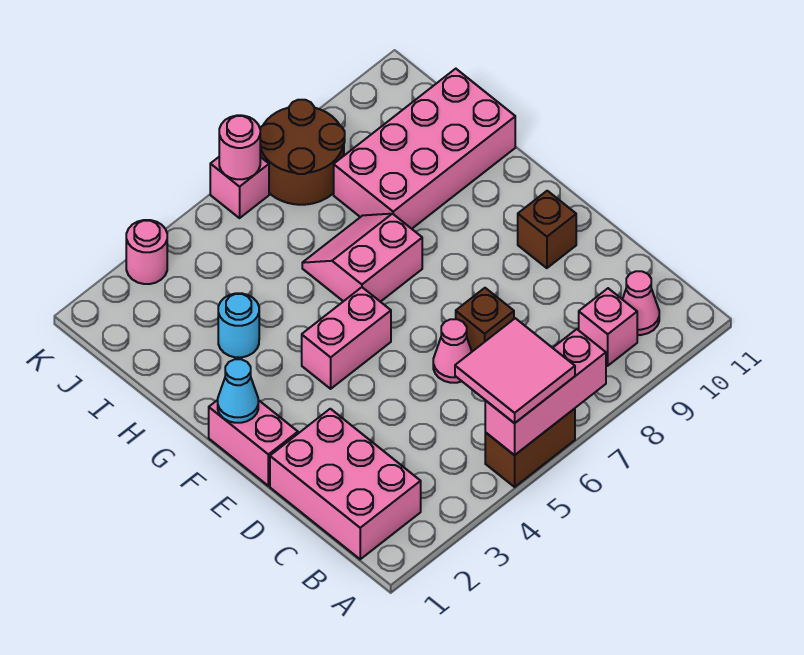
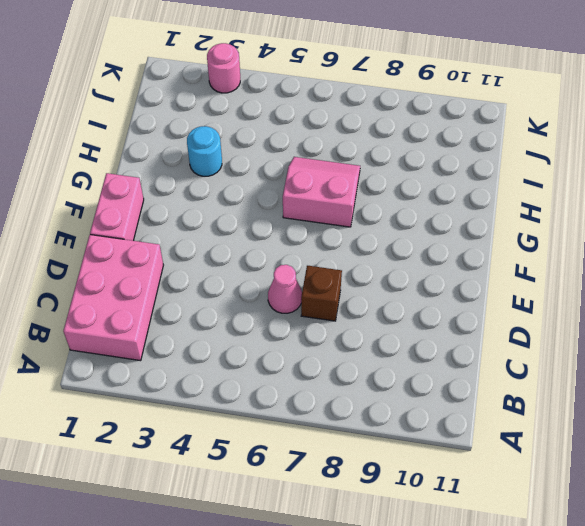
none -> brown 1x2 brick [485,409,575,487]
none -> pink 1x1 brick [579,288,637,366]
none -> pink 1x1 cone [622,271,659,335]

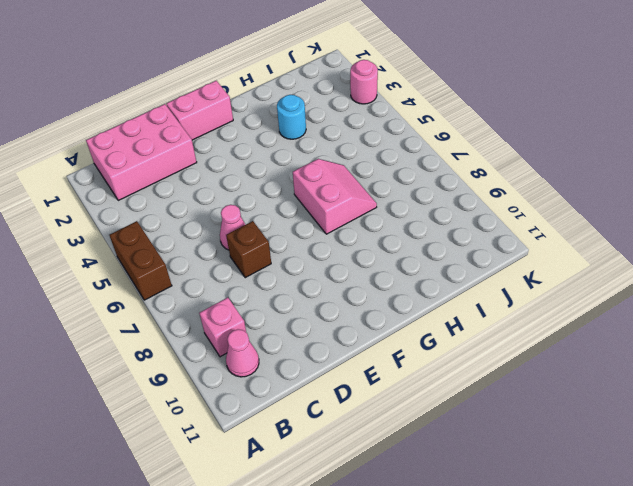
none -> brown 1x1 brick [518,191,576,268]
none -> pink 1x2 brick [302,287,391,389]
none -> pink 2x4 brick [334,69,515,229]

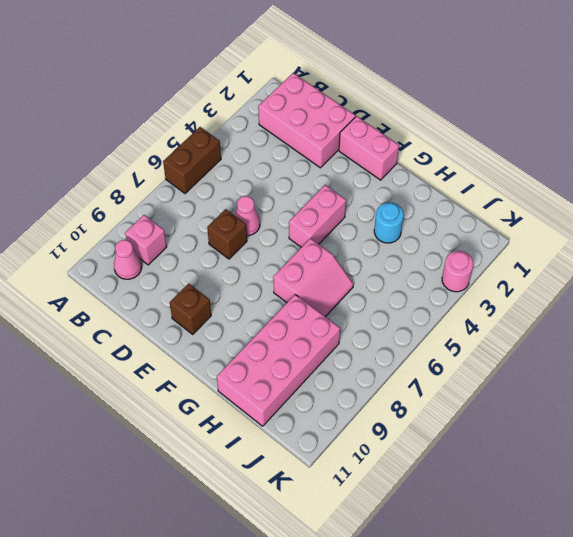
none -> brown 2x2 round brick [260,100,345,205]
none -> pink 1x1 brick [210,157,269,218]
none -> pink 1x3 brick [485,329,606,455]

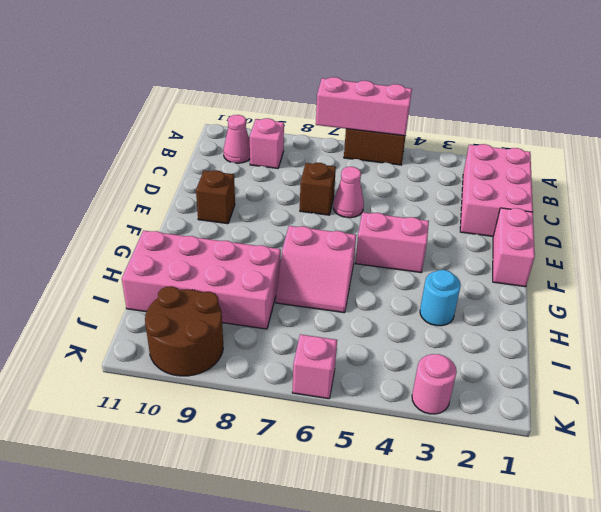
brown 2x2 round brick [145,286,223,376] -> brown 2x2 round brick moved to [260,100,345,205]
none -> cyan 1x1 cone [218,359,258,423]
none -> pink 1x1 round brick [219,115,260,179]
none -> pink 2x2 tile [455,318,575,423]

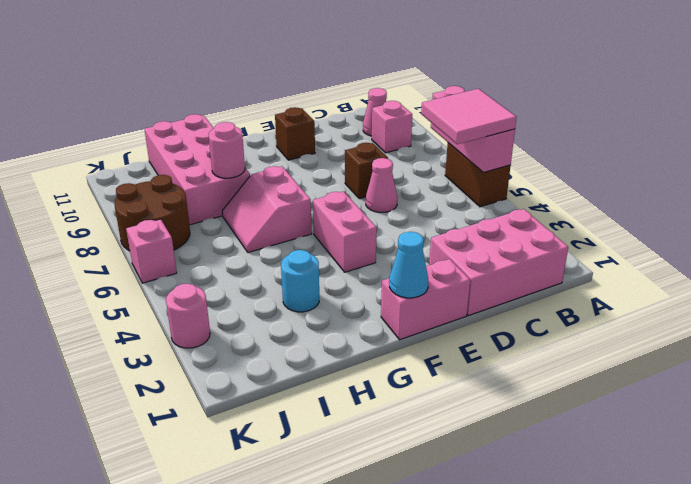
pink 1x1 round brick [209,122,245,178] -> pink 1x1 round brick moved to [219,115,260,179]

